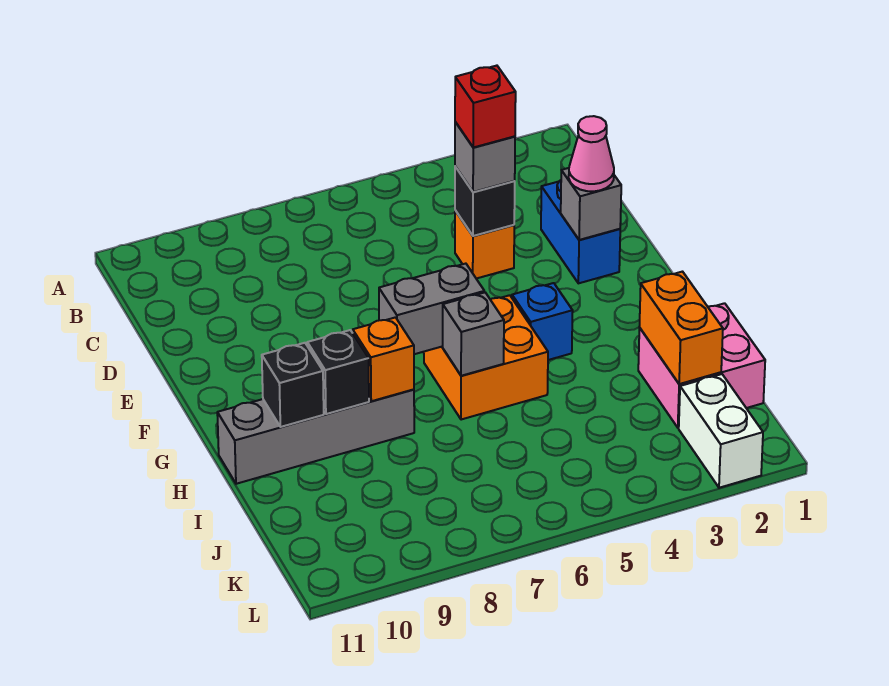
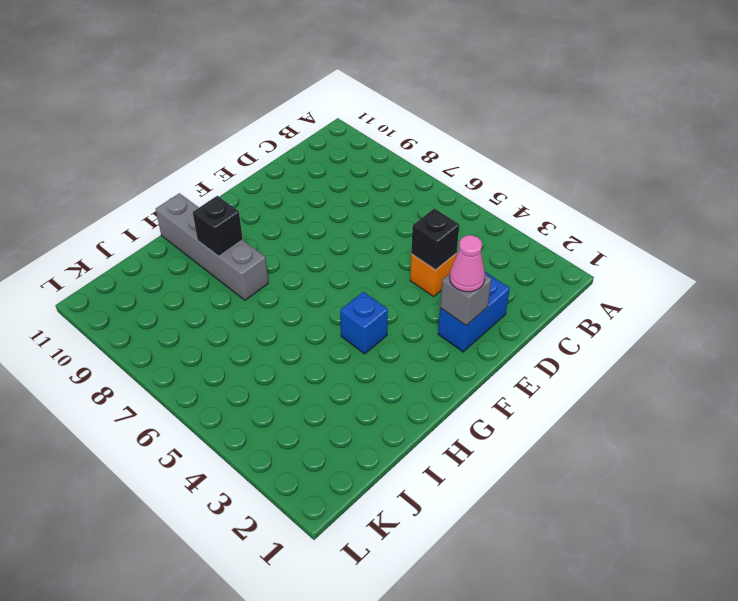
none -> orange 2x2 brick [424,295,548,420]
none -> pink 2x2 brick [638,303,765,428]
none -> white 1x2 brick [679,374,763,488]

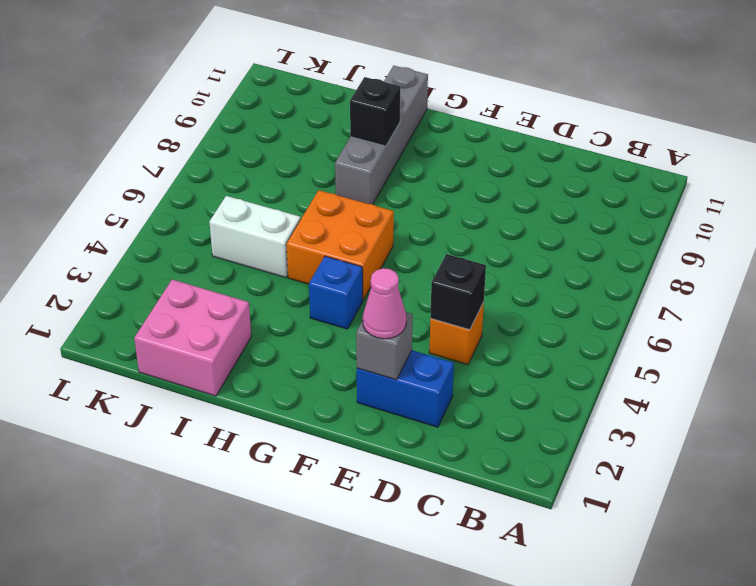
white 1x2 brick [209,196,301,277] -> white 1x2 brick moved to [679,374,763,488]
none -> grey 1x2 brick [379,264,484,354]
none -> grey 1x1 brick [443,292,504,376]
none -> orange 1x1 brick [353,317,414,401]

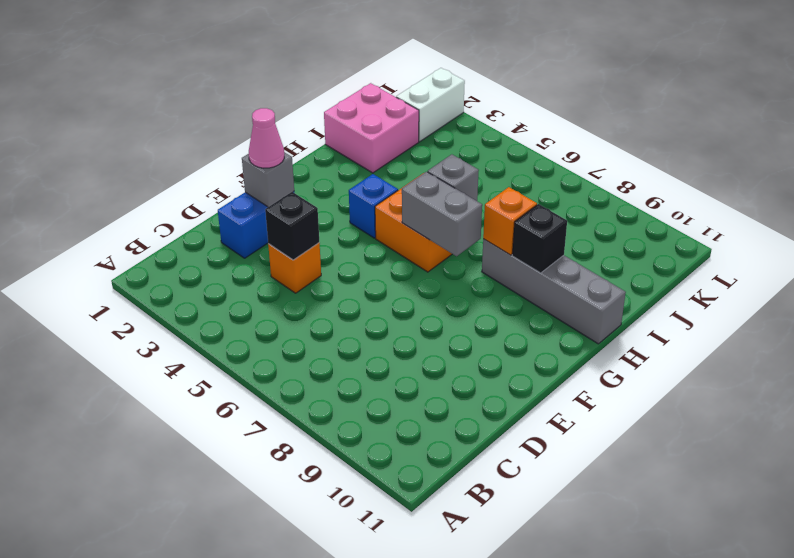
none -> black 1x1 brick [262,343,324,427]
none -> orange 1x2 brick [639,272,723,384]
none -> grey 1x1 brick [455,122,515,192]

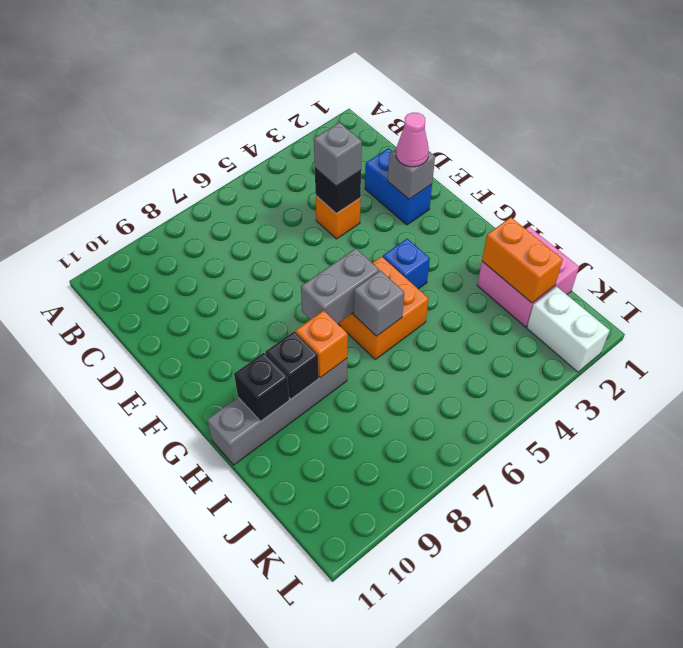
none -> red 1x1 brick [455,66,516,147]

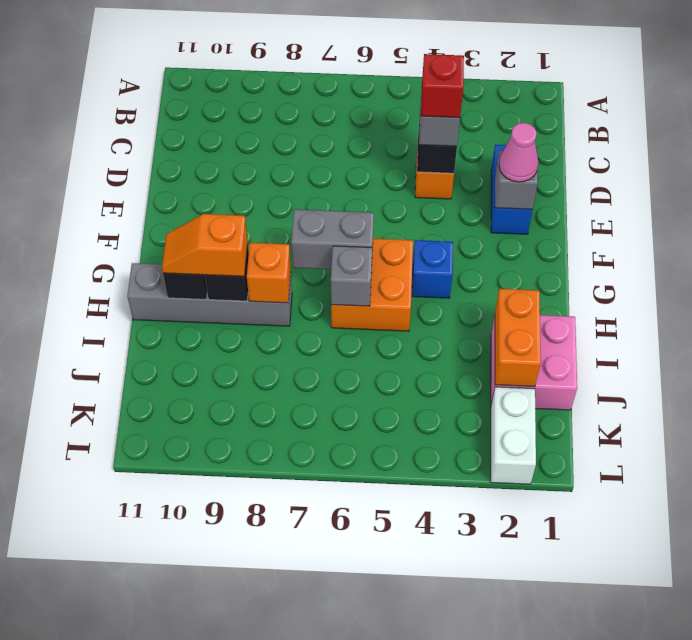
orange 1x2 slope [162,214,248,276] -> none

